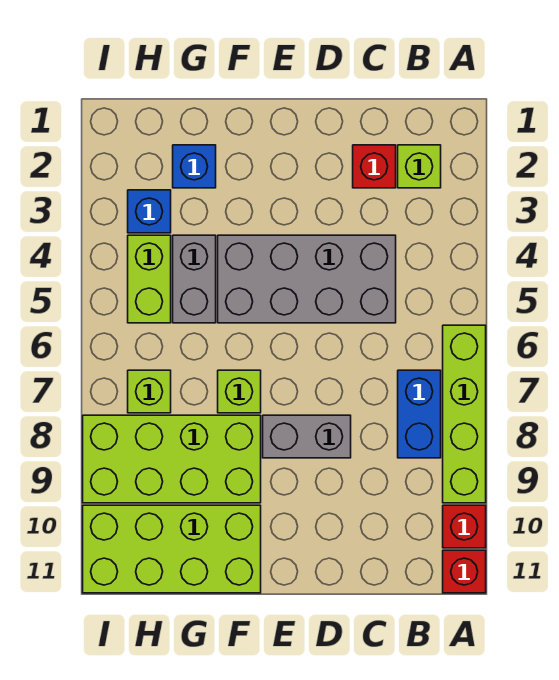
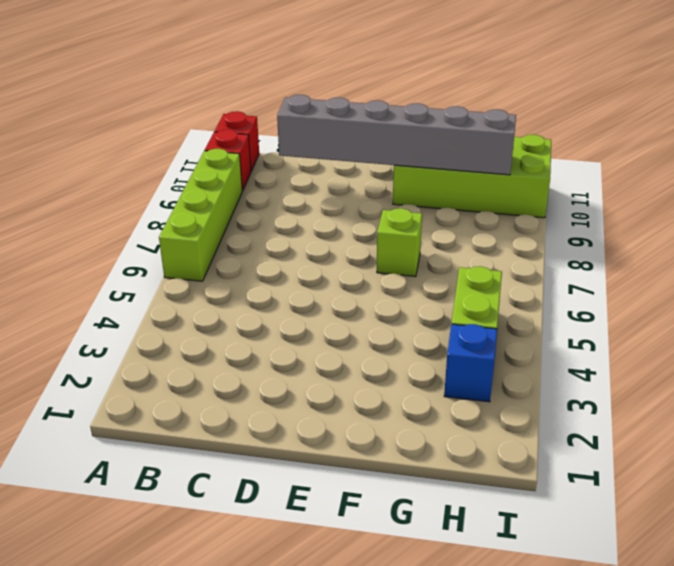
grey 1x6 brick [277,95,516,175] -> none
none -> lime 1x1 brick [398,145,441,188]
none -> blue 1x2 brick [398,370,441,458]
none -> red 1x1 brick [353,145,396,188]

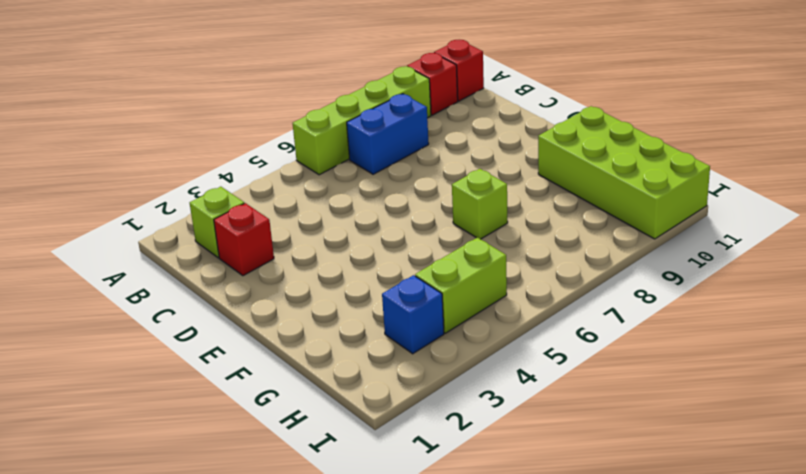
none -> grey 2x4 brick [218,235,396,323]
none -> grey 1x2 brick [263,415,351,458]
none -> lime 2x4 brick [83,415,261,503]

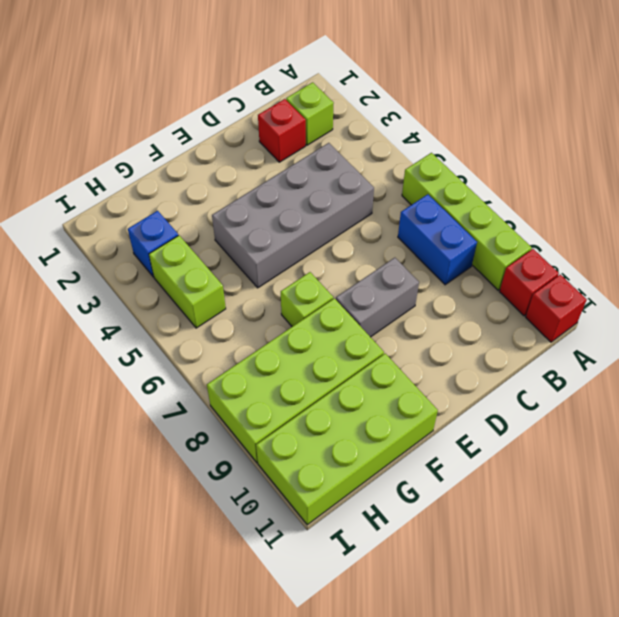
none -> blue 1x1 brick [173,145,216,188]
none -> grey 1x2 brick [173,235,216,323]
none -> lime 1x1 brick [128,370,171,413]

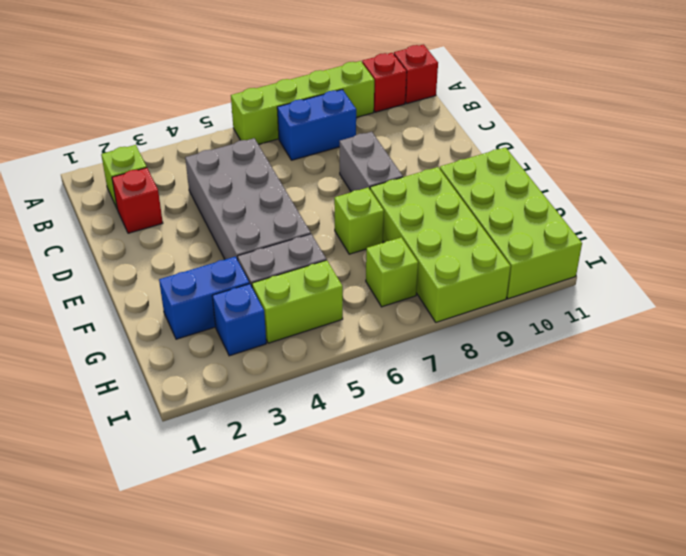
blue 1x2 brick [159,257,249,339] -> blue 1x1 brick [173,145,216,188]

